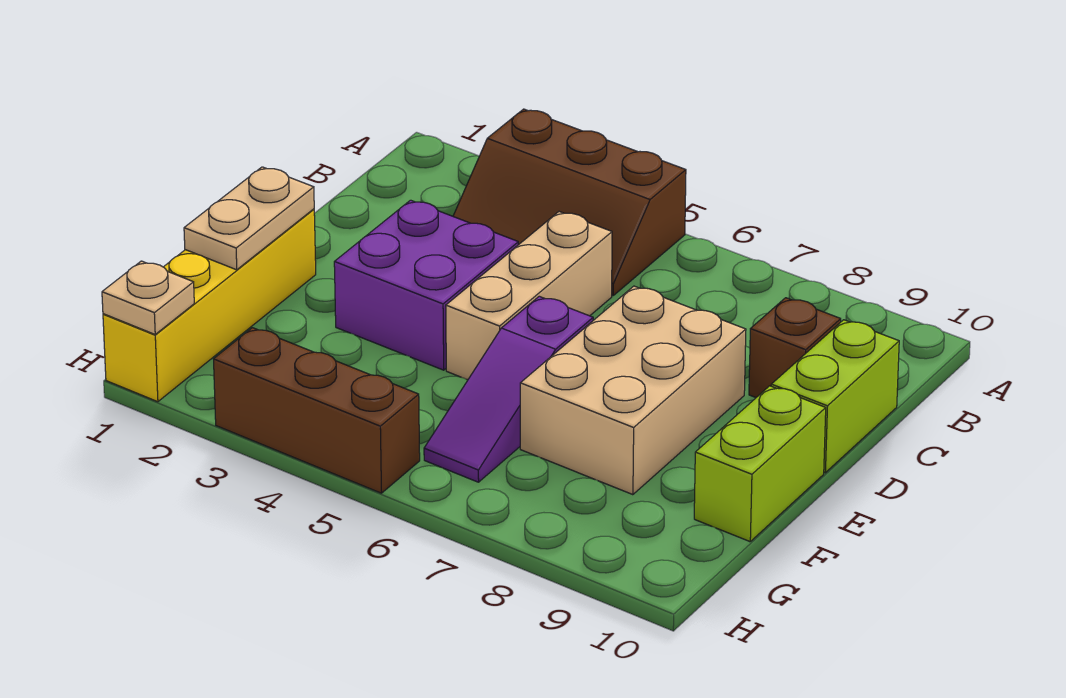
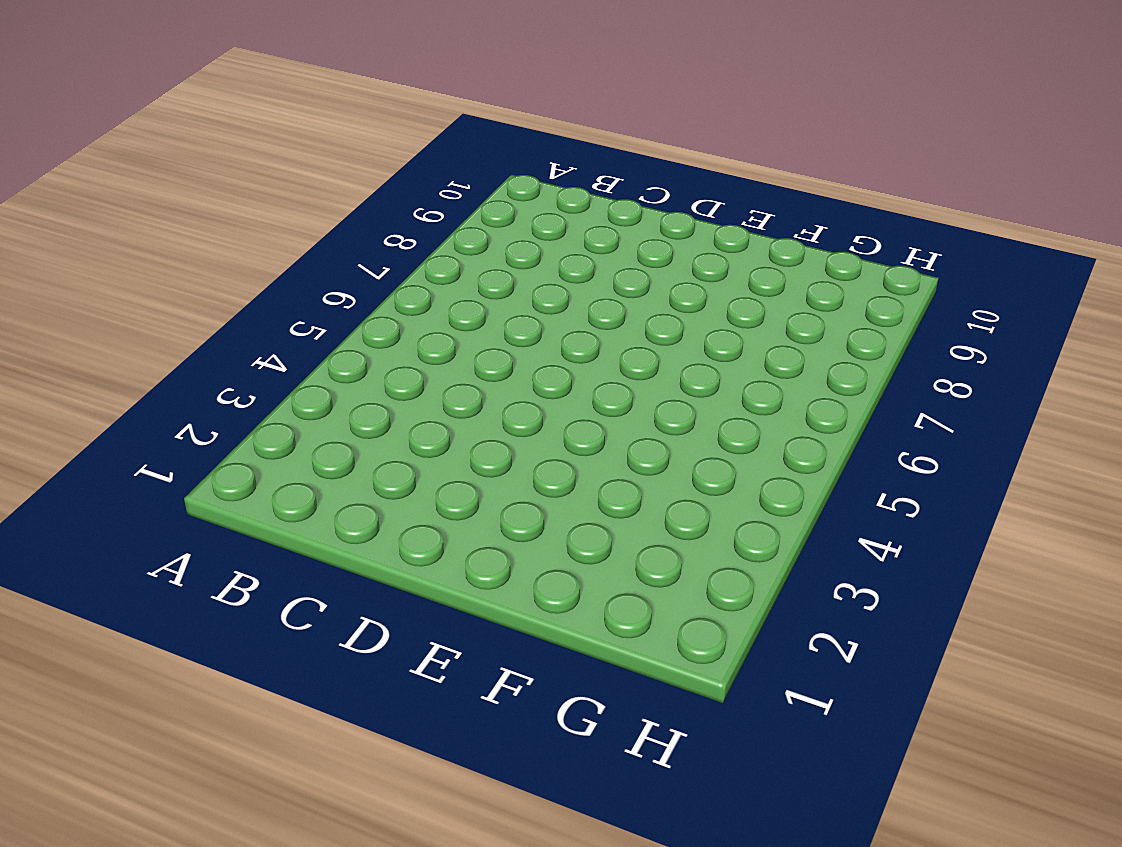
none -> brown 2x3 slope [453,109,686,295]
none -> tan 1x3 brick [446,212,612,380]
none -> brown 1x1 brick [749,298,841,398]

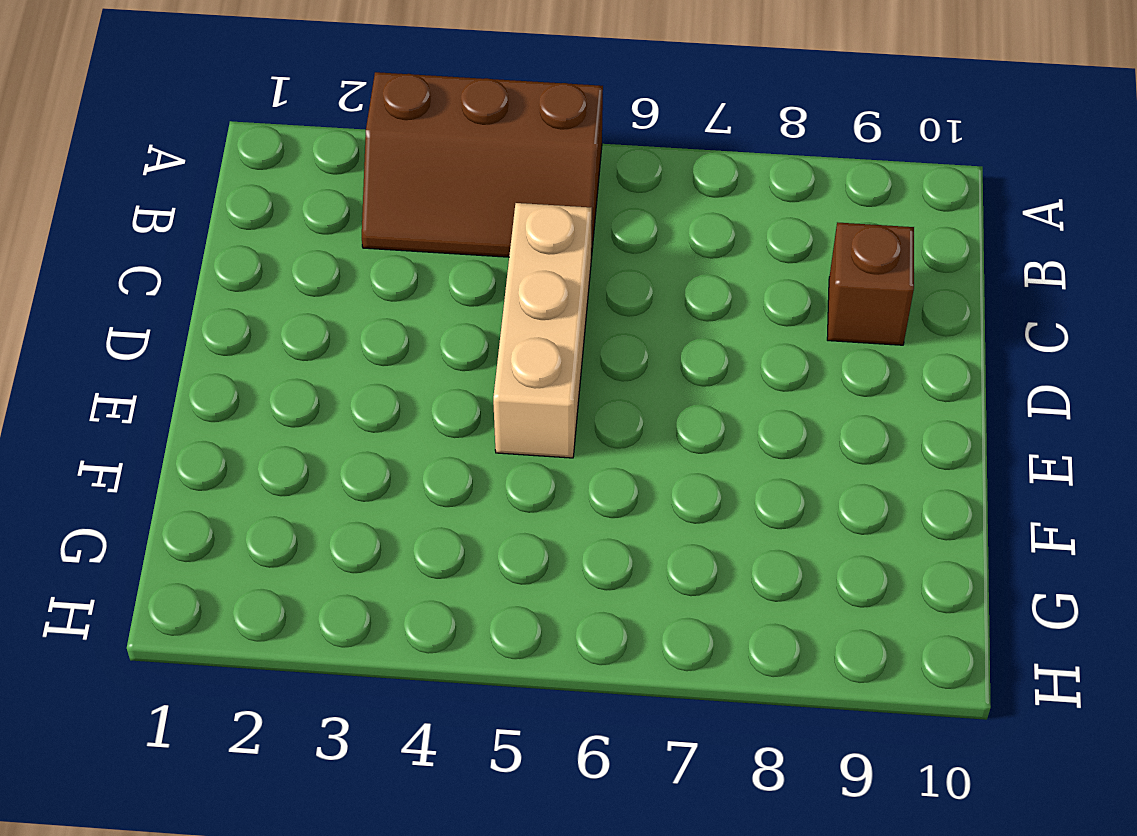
none -> lime 1x2 brick [771,320,899,473]
none -> purple 2x2 brick [334,200,518,370]
none -> tan 2x3 brick [520,286,746,495]

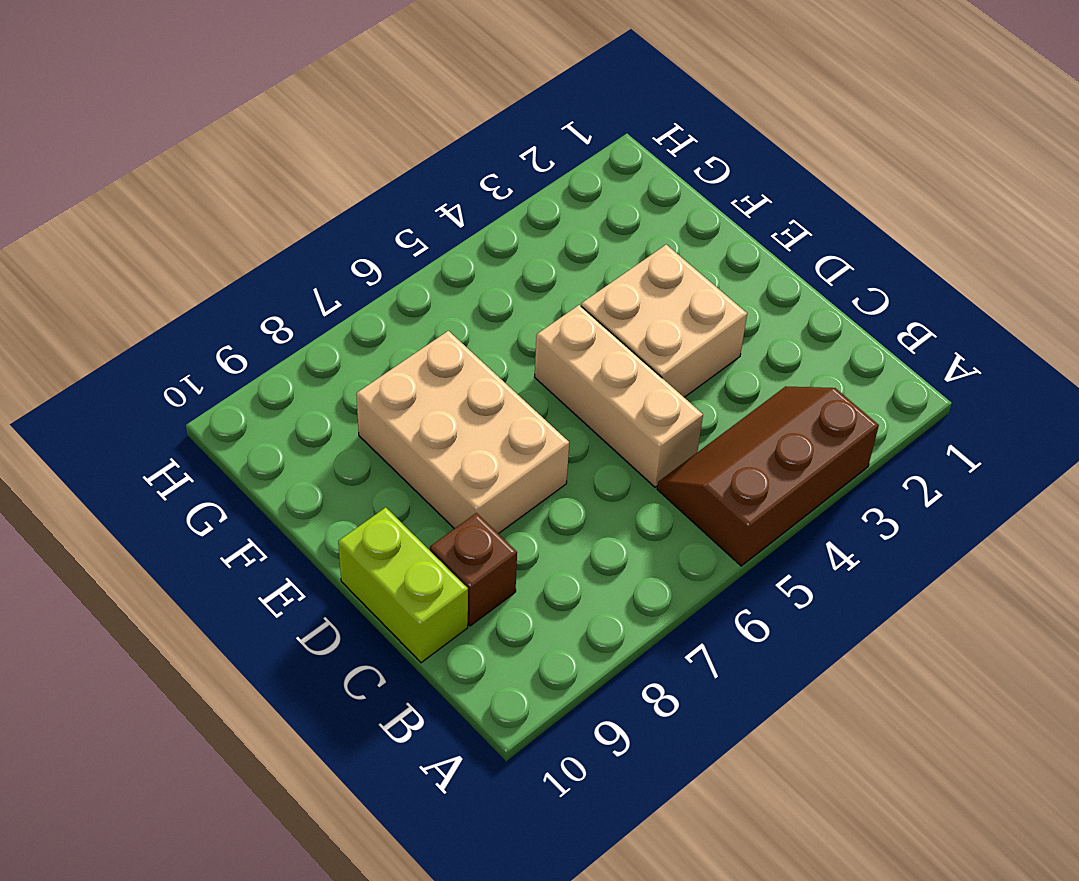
tan 2x2 brick [581,245,747,397] -> purple 2x2 brick [334,200,518,370]
none -> yellow 1x4 brick [103,209,316,402]
none -> purple 1x3 slope [424,296,593,482]
none -> lime 1x2 brick [694,386,826,542]

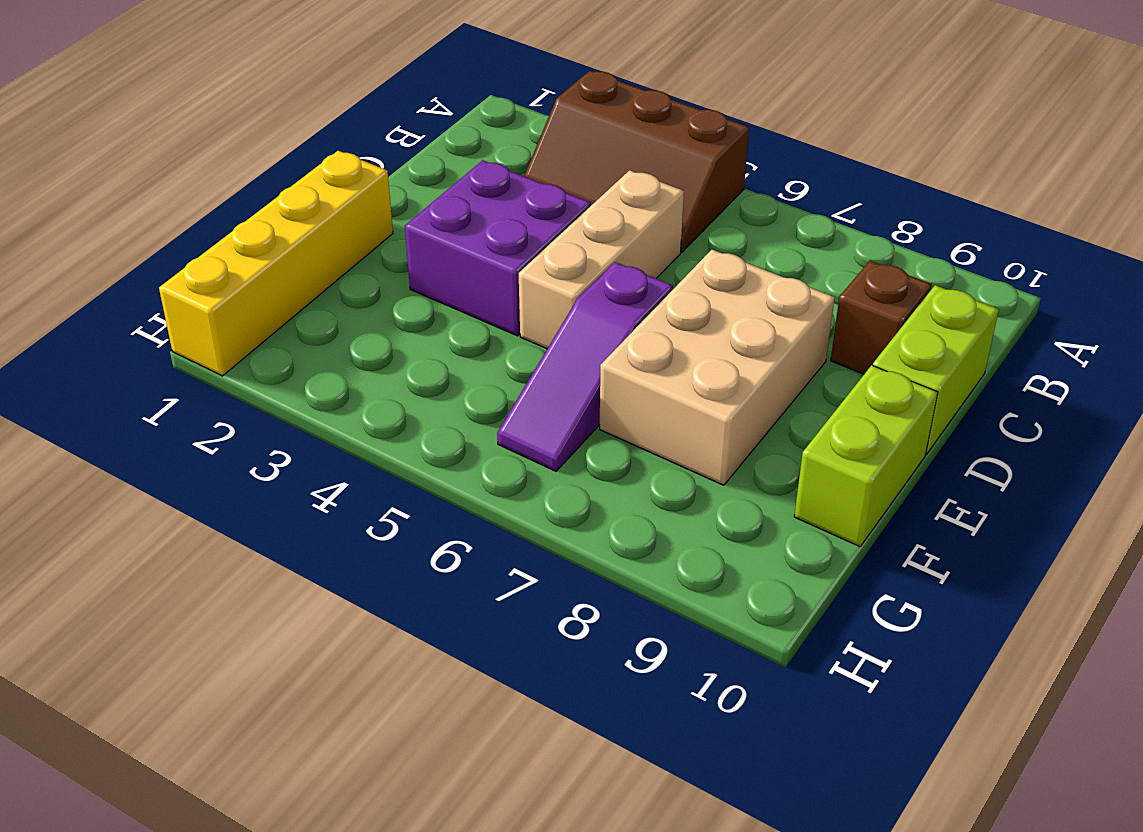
none -> brown 1x3 brick [214,328,420,493]
none -> tan 1x2 plate [184,167,314,270]
none -> tan 1x1 plate [102,261,194,334]

